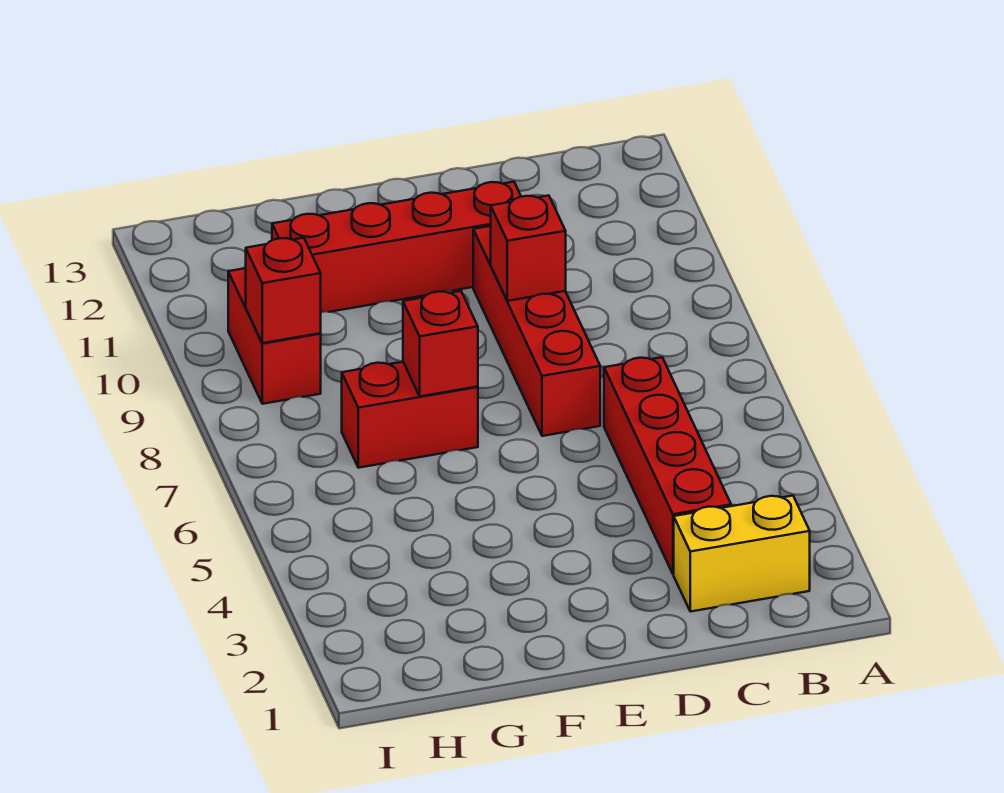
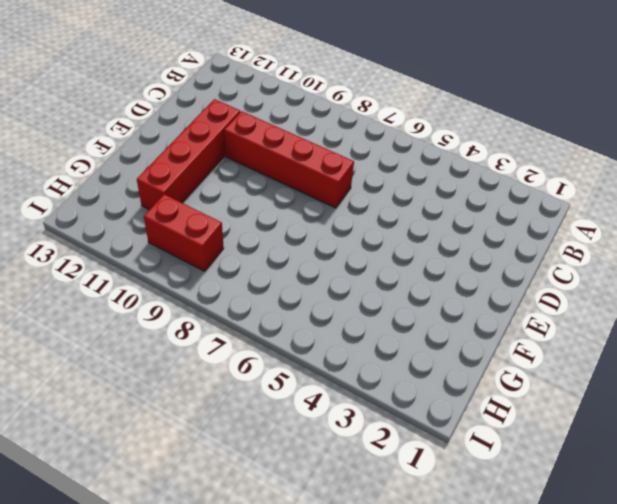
none -> yellow 1x2 brick [674,496,810,612]
none -> red 1x4 brick [604,357,731,574]

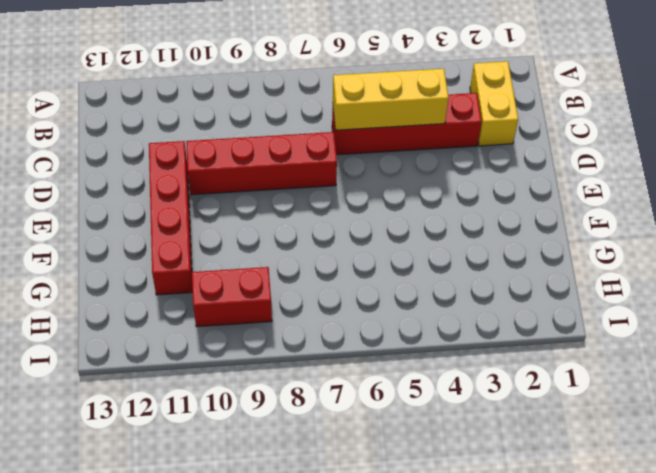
yellow 1x3 brick [333,69,448,130] -> none
none -> red 1x2 brick [342,362,478,468]
none -> red 1x1 brick [491,195,566,301]

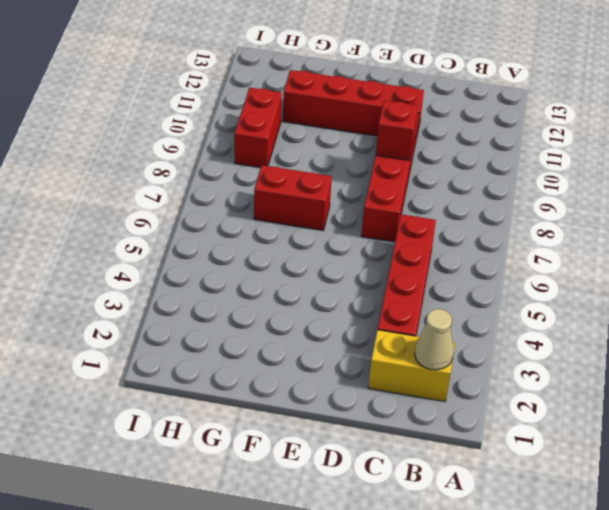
tan 1x1 cone [415,309,454,370] -> none
none -> red 1x1 brick [403,291,478,396]
none -> red 1x1 brick [246,238,321,343]

